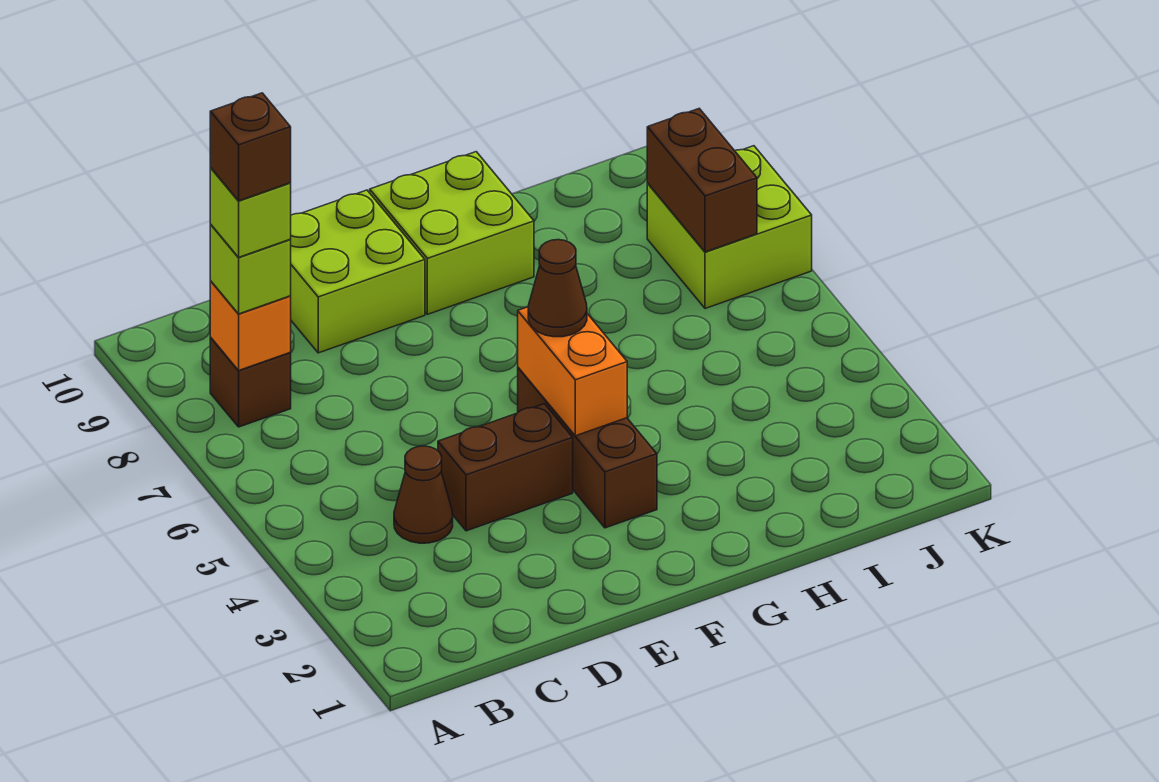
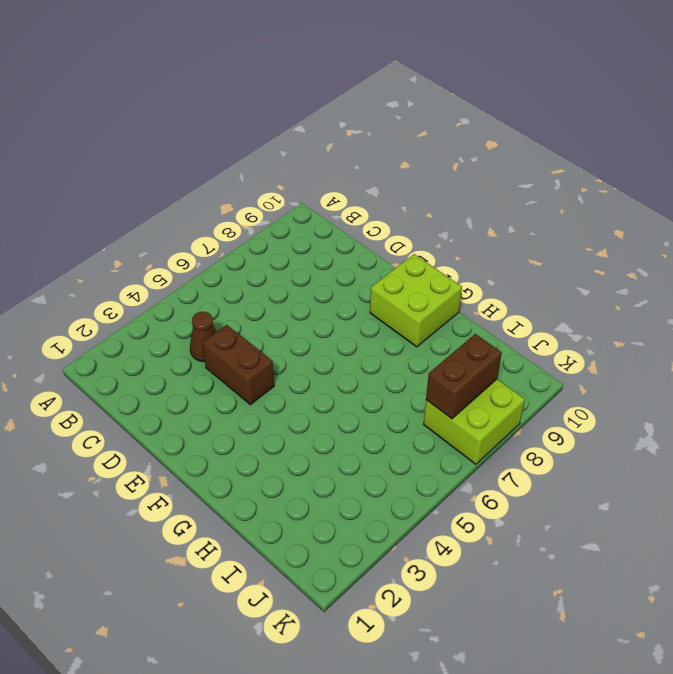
none -> brown 1x1 brick [210,338,291,427]
none -> lime 2x2 brick [290,190,425,353]
none -> brown 1x3 brick [518,368,657,528]

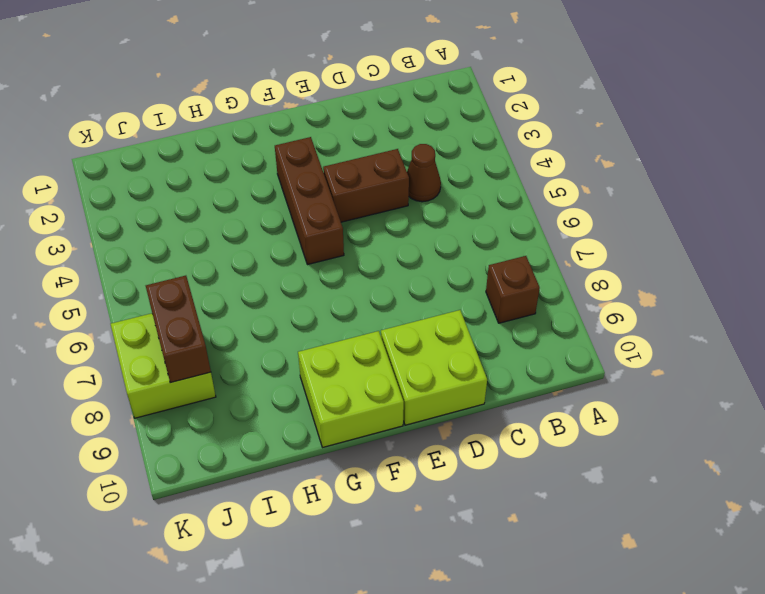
none -> orange 1x1 brick [210,281,291,371]
none -> orange 1x2 brick [518,307,627,436]
none -> lime 1x1 brick [210,225,291,314]

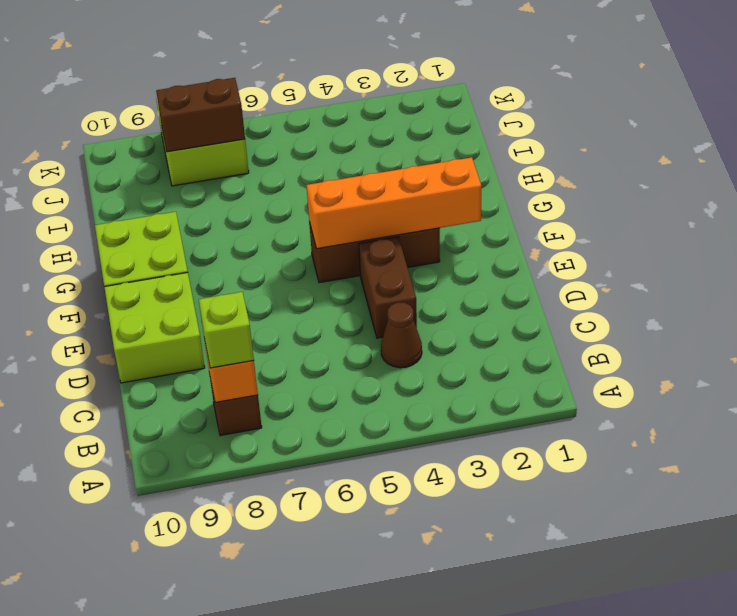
orange 1x4 brick [306,157,482,249] -> orange 1x2 brick [518,307,627,436]
none -> brown 1x1 cone [528,240,587,337]
none -> lime 1x1 brick [210,168,291,257]
none -> brown 1x1 brick [210,93,291,201]

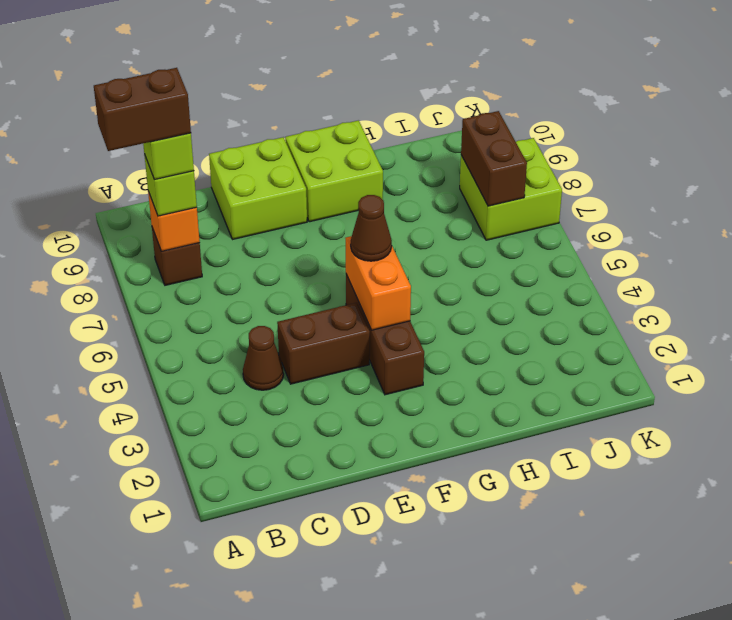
brown 1x2 brick [94,68,191,151] -> brown 1x1 brick [210,93,291,201]

